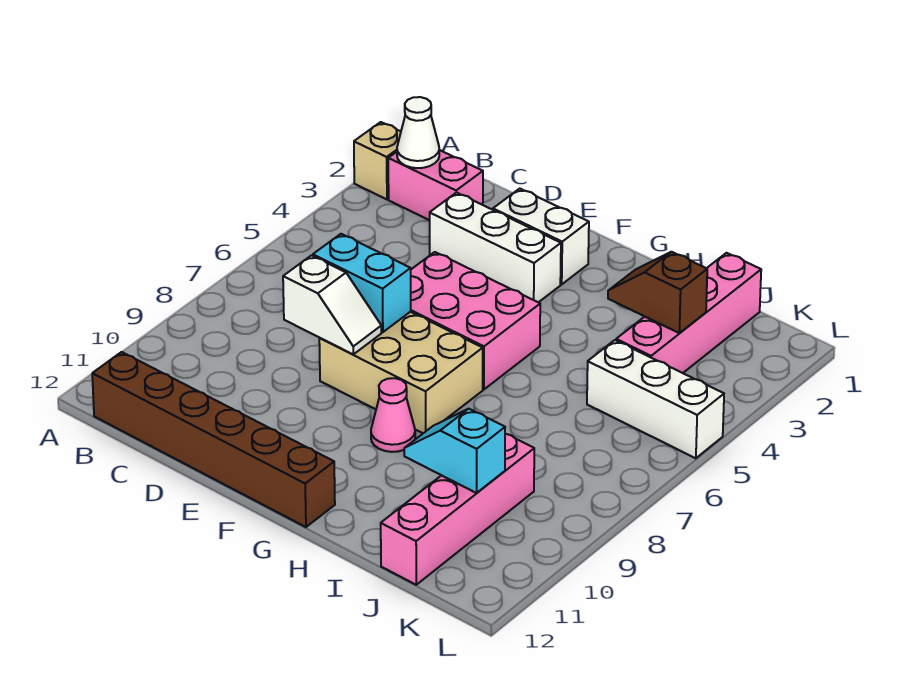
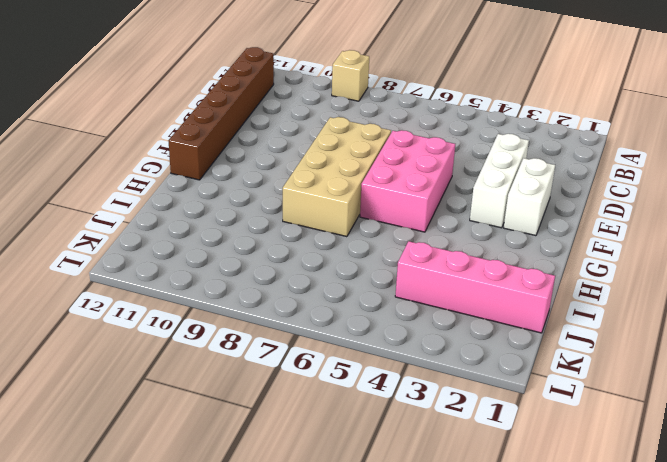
tan 1x1 brick [332,50,369,101] -> tan 1x1 brick moved to [354,122,401,199]
tan 2x4 brick [283,117,391,237] -> tan 2x3 brick [319,312,483,433]
none -> pink 1x2 brick [388,150,483,220]
none -> pink 1x1 cone [371,378,415,452]
none -> white 1x3 brick [587,340,724,458]

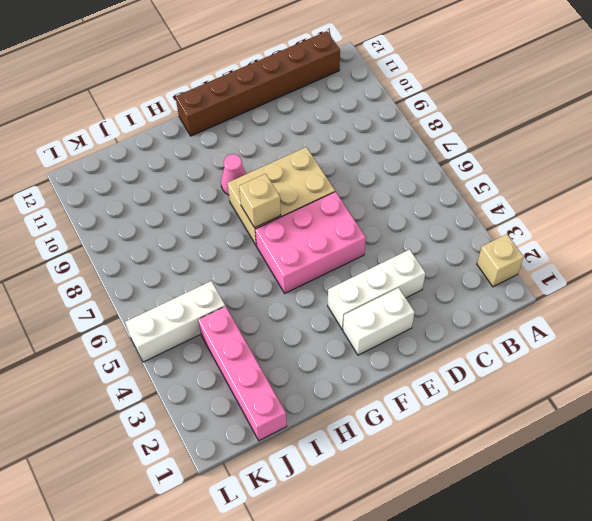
tan 1x1 brick [239,174,281,228] -> none
none -> pink 1x2 brick [388,150,483,220]
none -> pink 1x4 brick [381,434,534,585]
none -> white 1x1 cone [397,97,439,168]

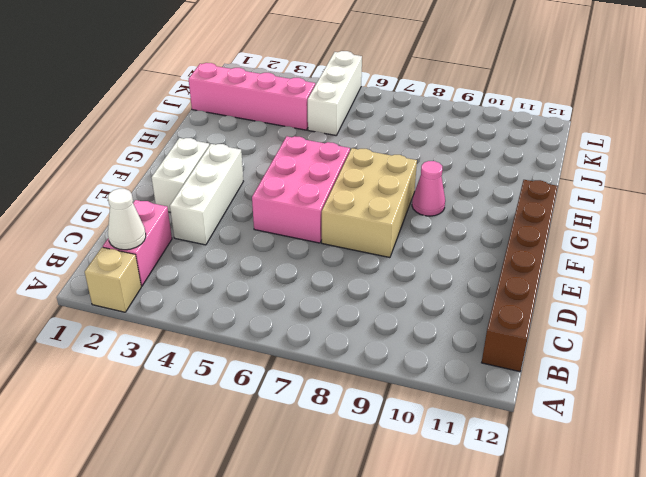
none -> pink 1x4 brick [381,434,534,585]
none -> cyan 1x2 brick [313,234,411,332]
none -> white 1x2 slope [283,255,381,354]

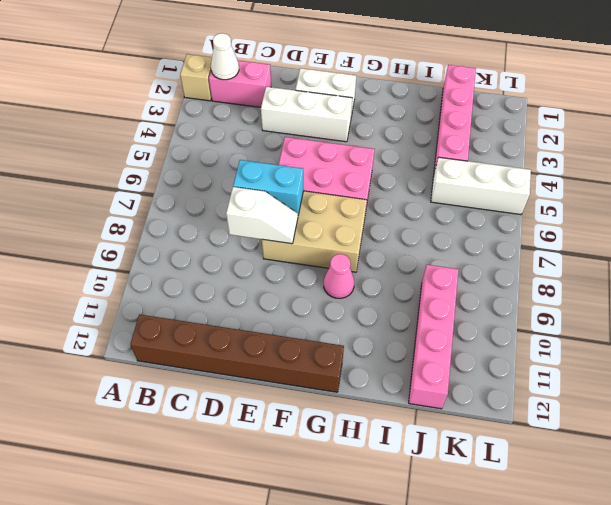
none -> brown 1x2 slope [608,252,707,333]
none -> cyan 1x2 slope [404,409,505,493]

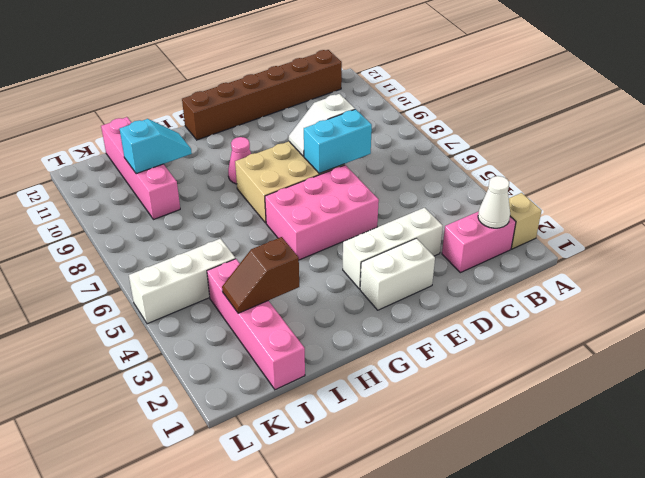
brown 1x2 slope [222,237,299,313] -> brown 1x2 slope turned to [608,252,707,333]

